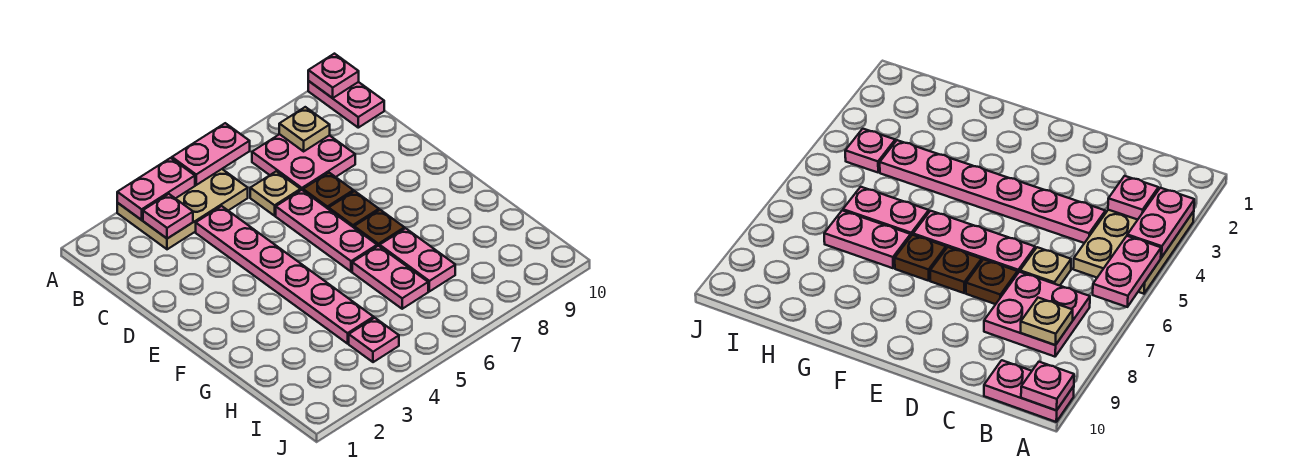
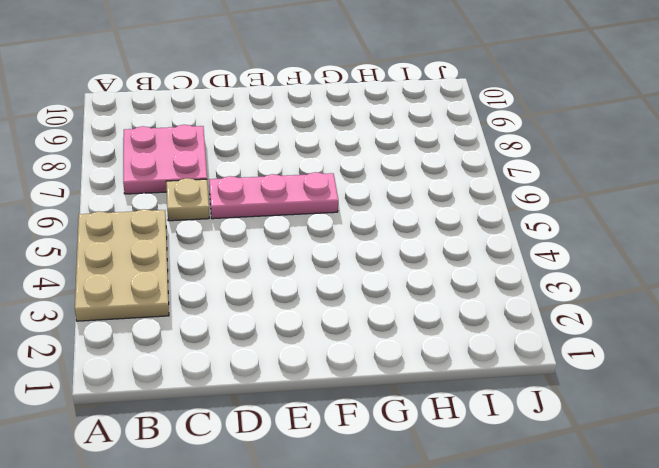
none -> pink 1x2 plate [308,81,384,128]
none -> pink 1x6 plate [196,206,374,344]
none -> brown 1x1 plate [303,173,353,209]

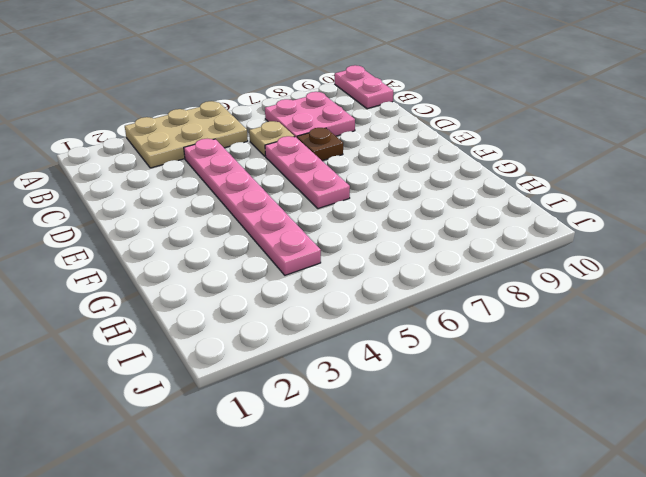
none -> brown 1x1 plate [329,191,379,227]
none -> brown 1x1 plate [354,210,404,246]
none -> pink 1x2 plate [352,246,428,309]

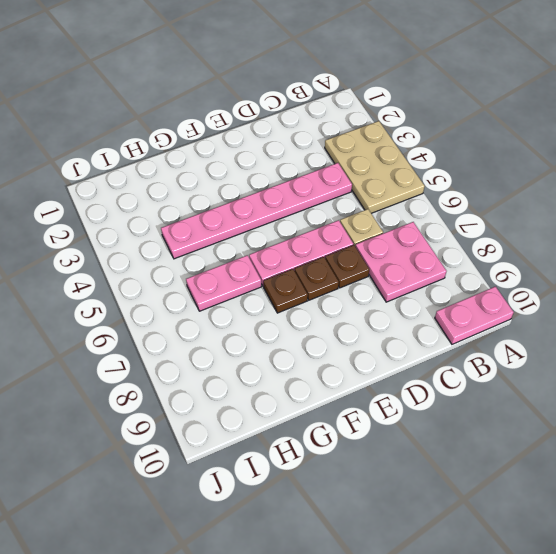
none -> pink 1x2 plate [380,228,455,291]
none -> pink 1x1 plate [349,318,399,362]
none -> pink 1x2 plate [117,158,195,220]

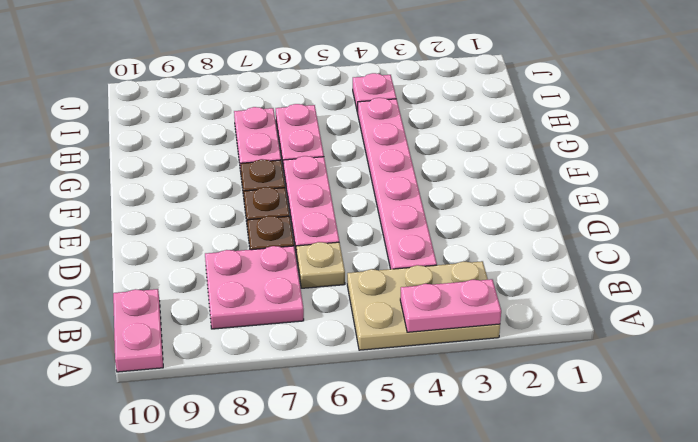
none -> pink 1x2 plate [172,123,250,185]
none -> pink 1x1 plate [308,54,359,98]
none -> pink 1x1 plate [143,194,193,239]

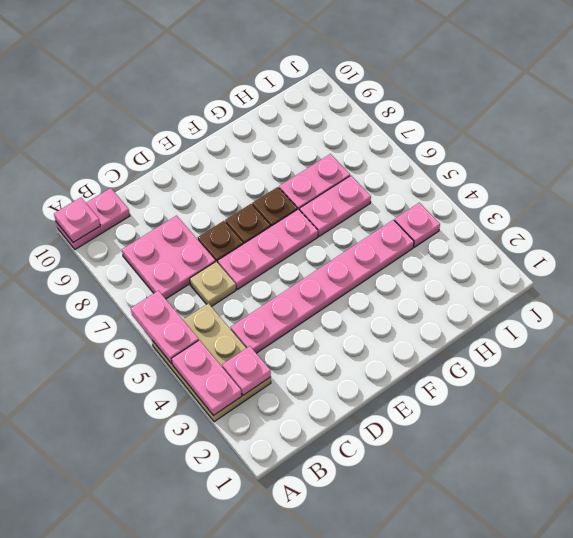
none -> tan 1x1 plate [279,107,330,151]

